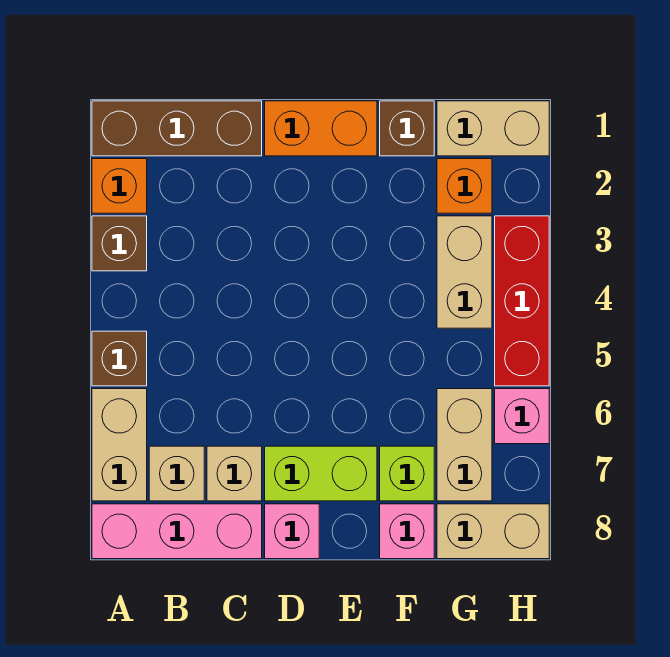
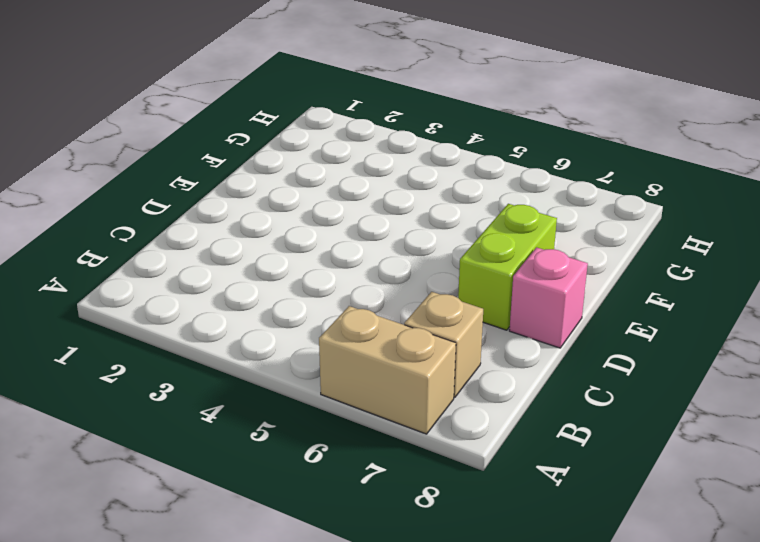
none -> brown 1x3 brick [92,101,262,156]
none -> orange 1x1 brick [92,159,147,213]
none -> brown 1x1 brick [92,216,147,271]

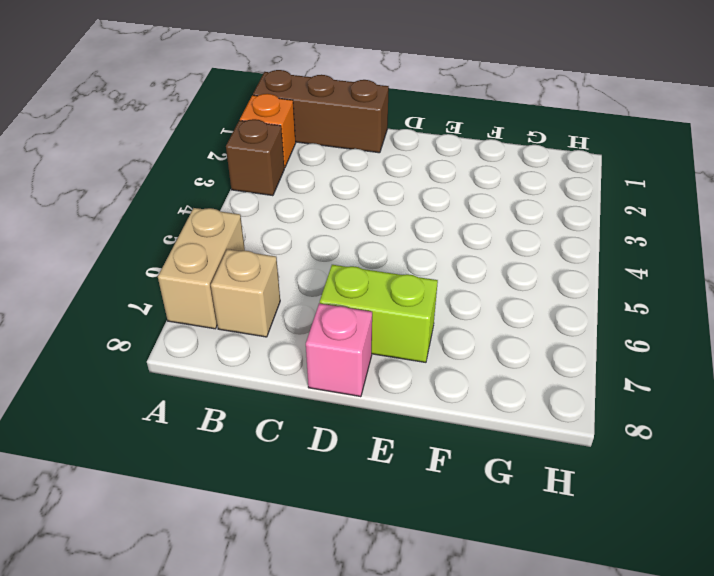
none -> brown 1x1 brick [92,331,147,386]
none -> pink 1x3 brick [92,504,262,559]
none -> tan 1x1 brick [207,446,262,501]

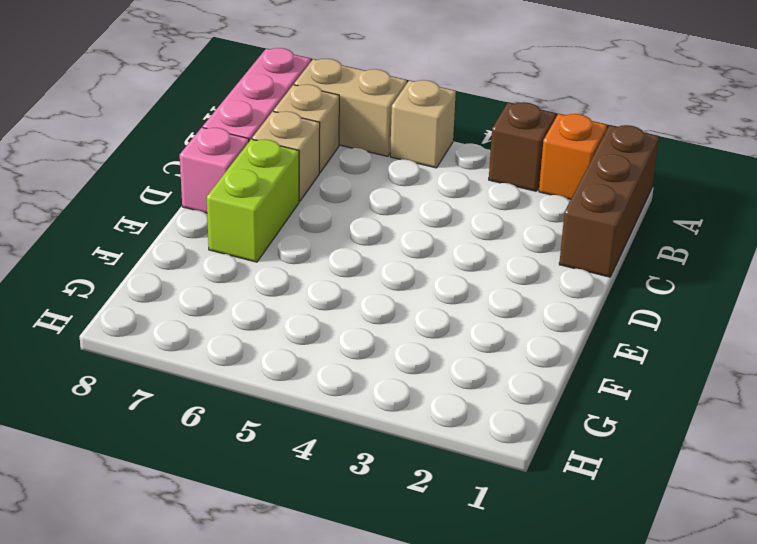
tan 1x1 brick [390,80,456,168] -> brown 1x1 brick [92,331,147,386]
none -> orange 1x2 brick [265,101,377,156]
none -> brown 1x1 brick [380,101,434,156]
none -> lime 1x1 brick [380,446,434,501]

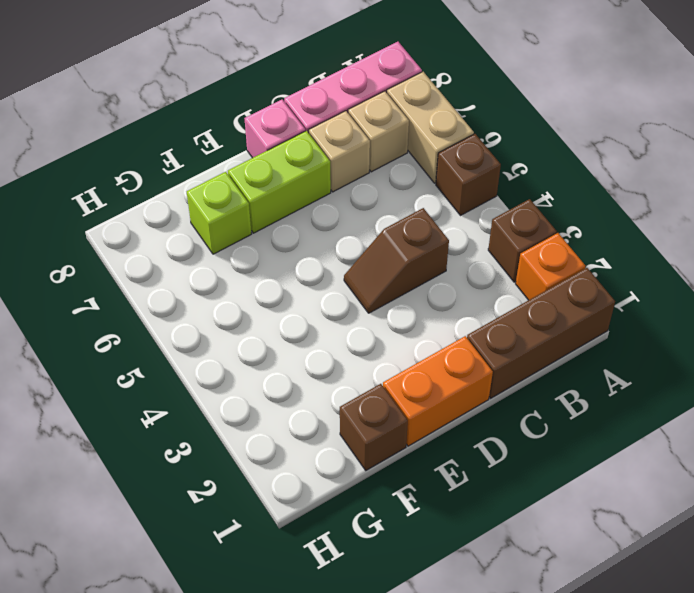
brown 1x2 slope [344,208,449,313] -> none
none -> pink 1x1 brick [380,504,434,559]
none -> tan 1x2 brick [437,101,549,156]
none -> orange 1x1 brick [437,159,492,213]

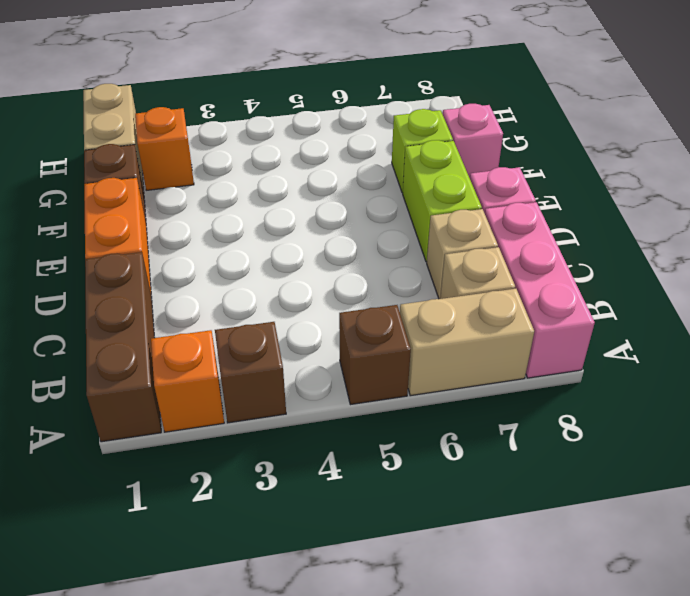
none -> tan 1x2 brick [437,216,492,328]
none -> tan 1x2 brick [437,389,492,501]
none -> tan 1x2 brick [437,504,549,559]

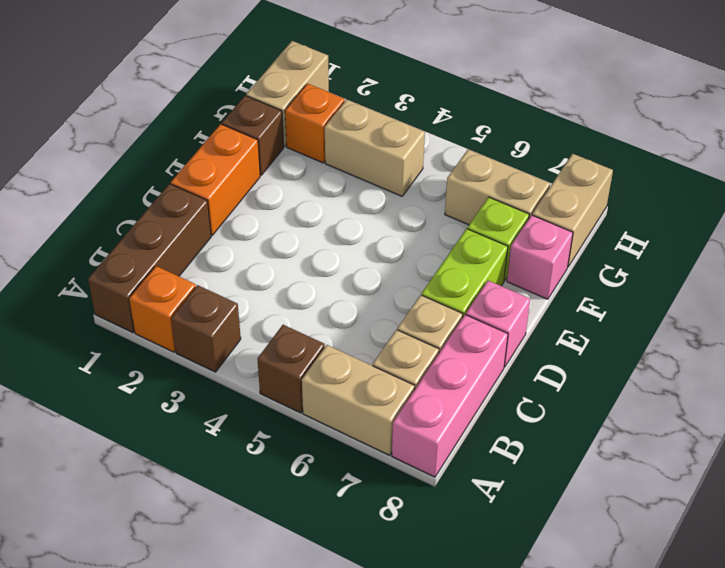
none -> red 1x3 brick [495,216,549,386]
none -> pink 1x1 brick [495,389,549,444]

